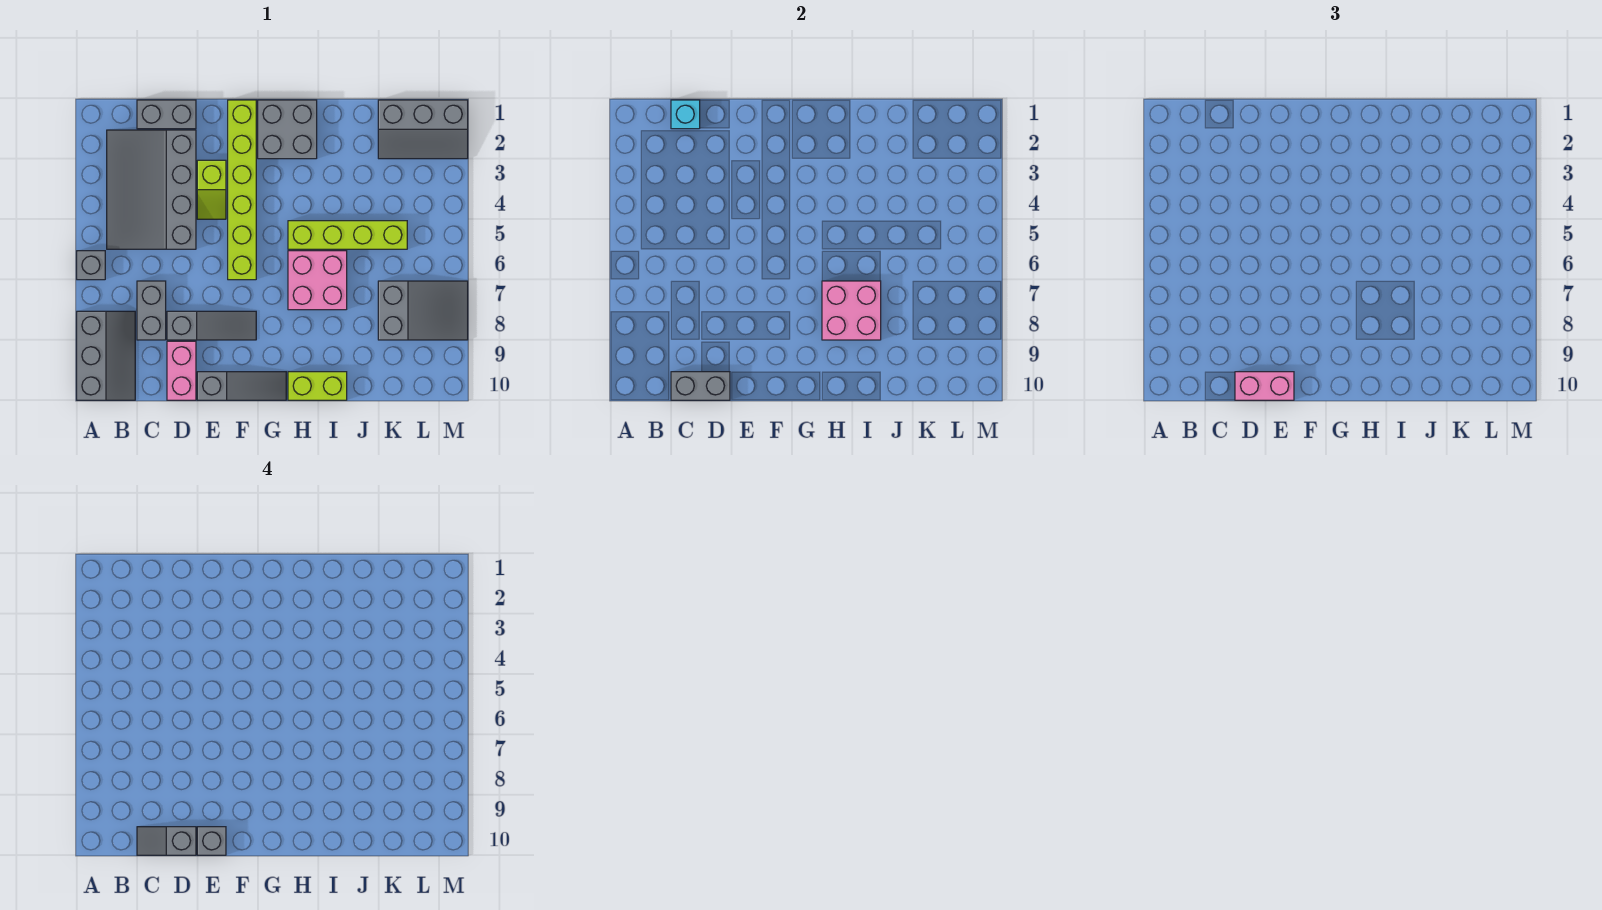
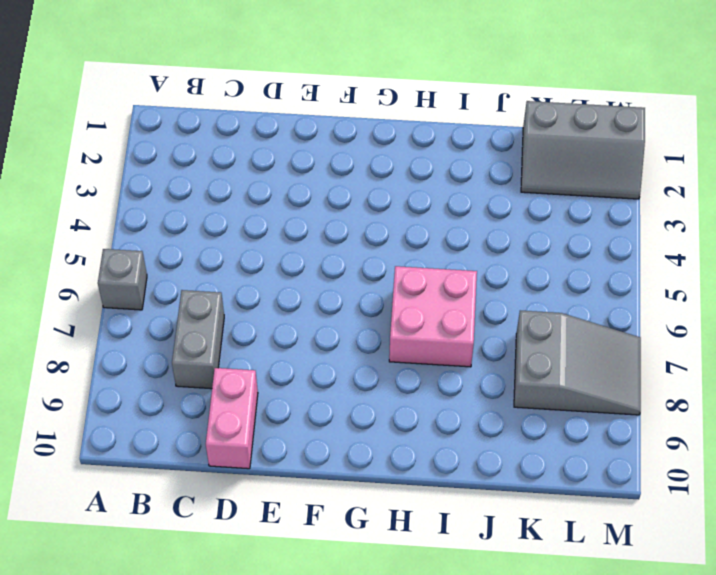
none -> grey 2x3 slope [77,311,135,400]
none -> grey 3x4 slope [107,130,196,249]
none -> grey 1x2 brick [137,100,196,129]

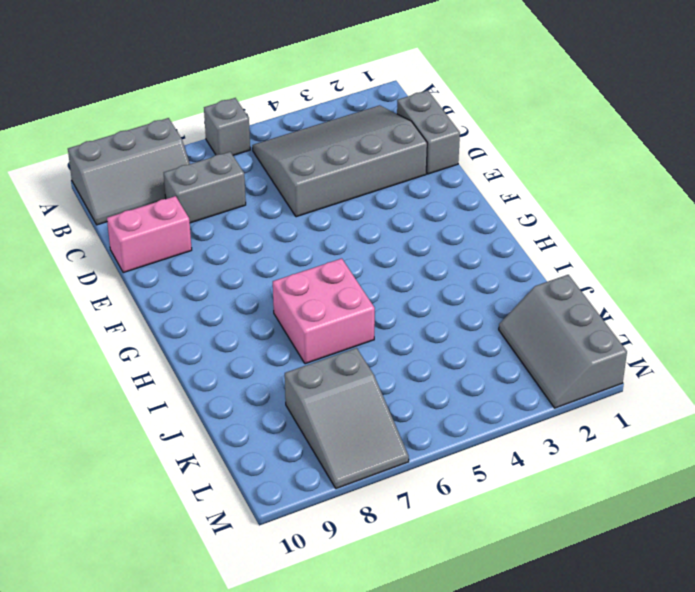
none -> grey 1x3 slope [167,311,256,340]
none -> lime 1x2 slope [197,160,226,219]
none -> grey 1x3 slope [197,372,286,400]

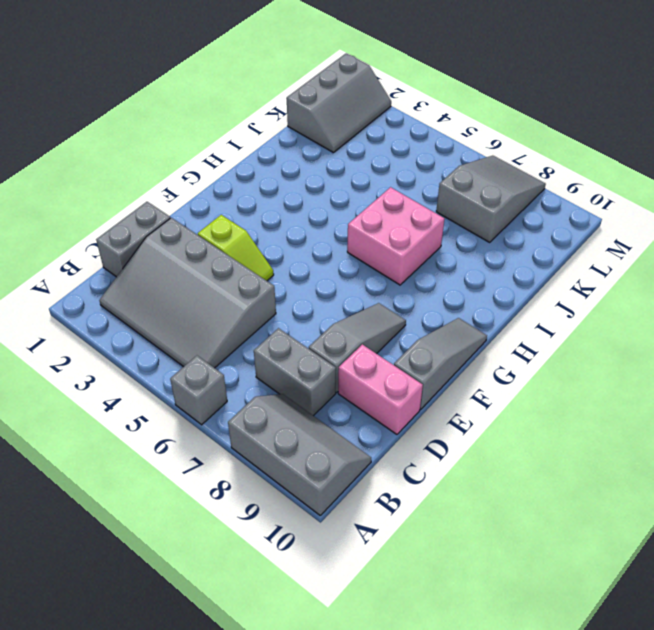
none -> lime 1x6 brick [228,100,256,280]
none -> grey 2x2 brick [258,100,317,159]
none -> lime 1x4 brick [288,221,407,249]

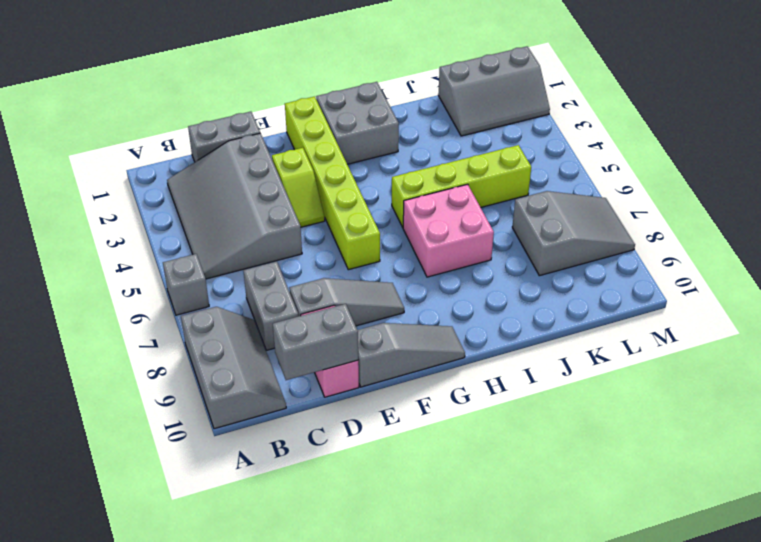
none -> lime 1x2 brick [288,372,347,400]
none -> cyan 1x1 brick [671,100,700,129]
none -> pink 2x2 brick [822,281,881,340]

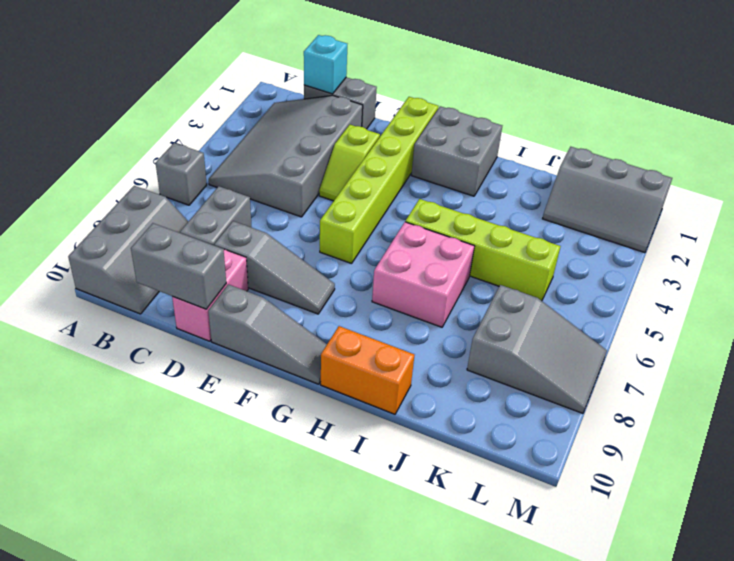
orange 1x2 brick [321,326,414,414] -> lime 1x2 brick [288,372,347,400]
none -> pink 2x2 brick [822,281,881,340]
none -> pink 1x2 brick [1235,372,1294,400]
none -> grey 1x2 slope [137,827,196,855]

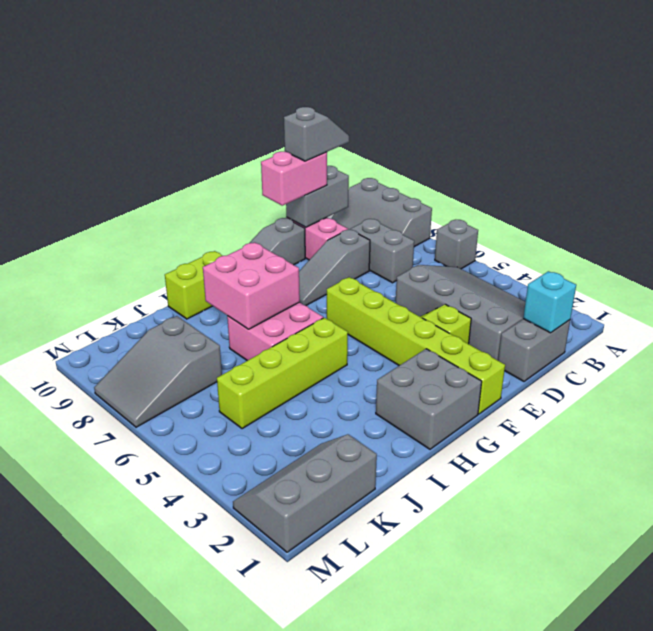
none -> grey 1x1 brick [197,827,226,855]

